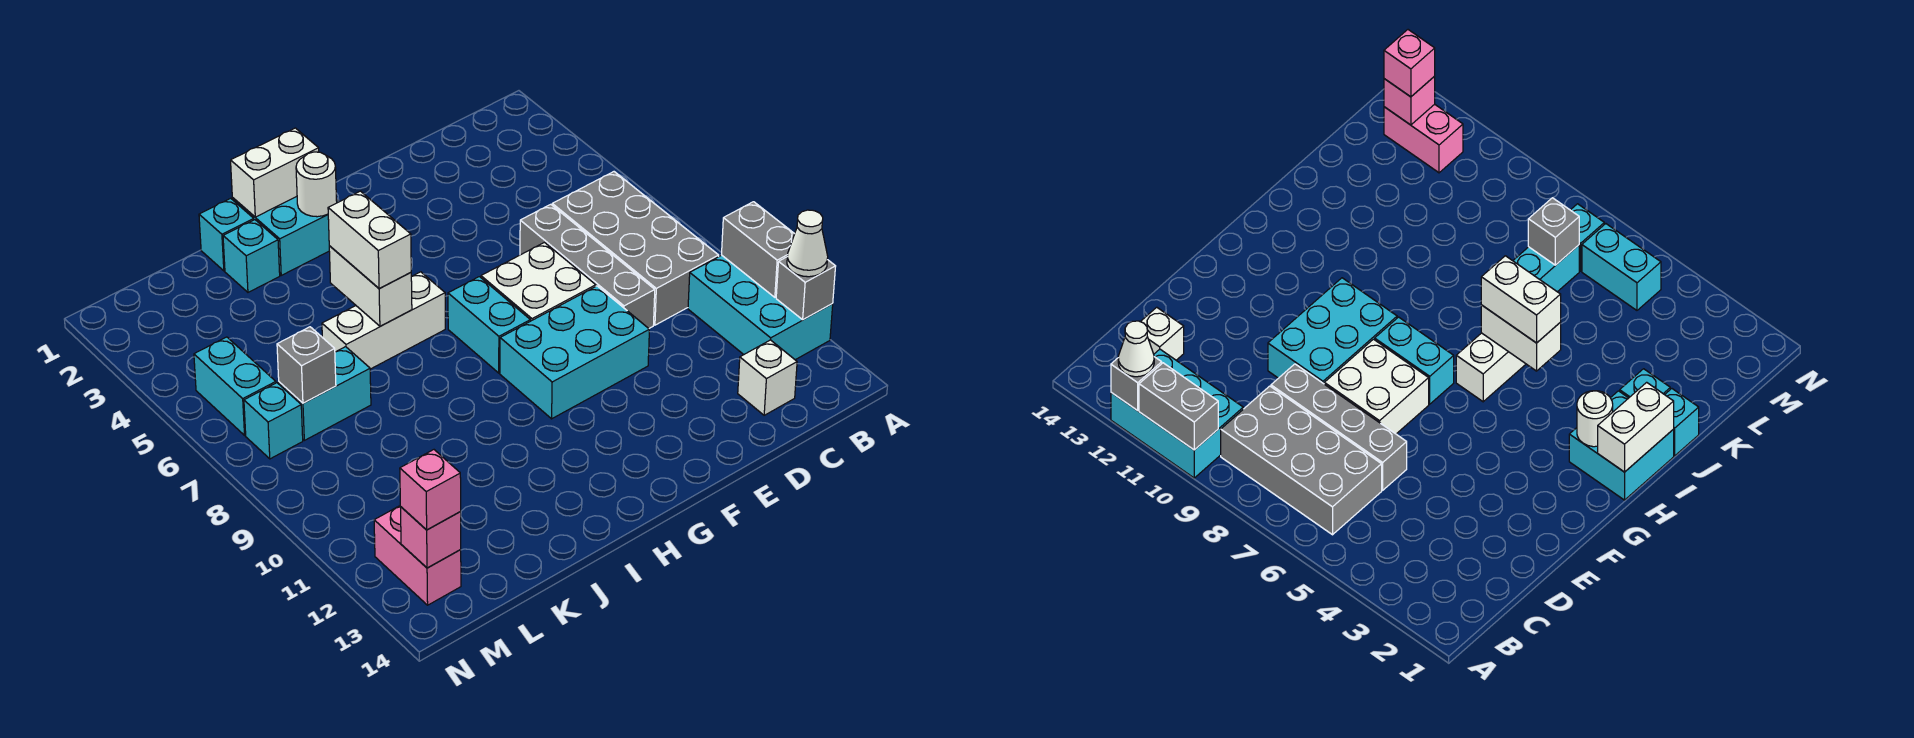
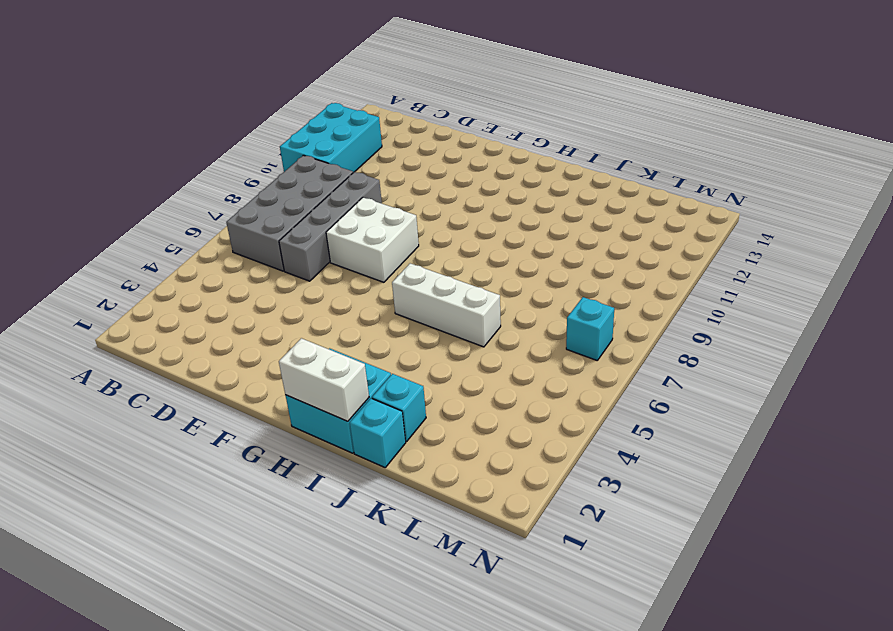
none -> white 1x1 brick [738,340,797,415]
none -> cyan 2x3 brick [500,286,649,419]
none -> cyan 1x2 brick [448,277,530,373]

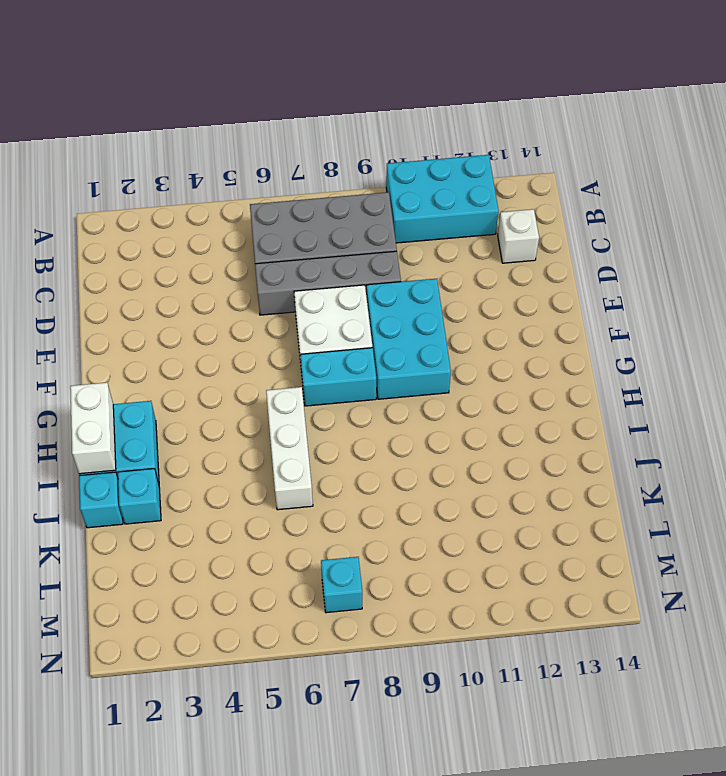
none -> cyan 1x2 brick [279,347,371,440]
none -> cyan 1x2 brick [194,337,276,435]
none -> pink 1x2 brick [374,506,461,605]

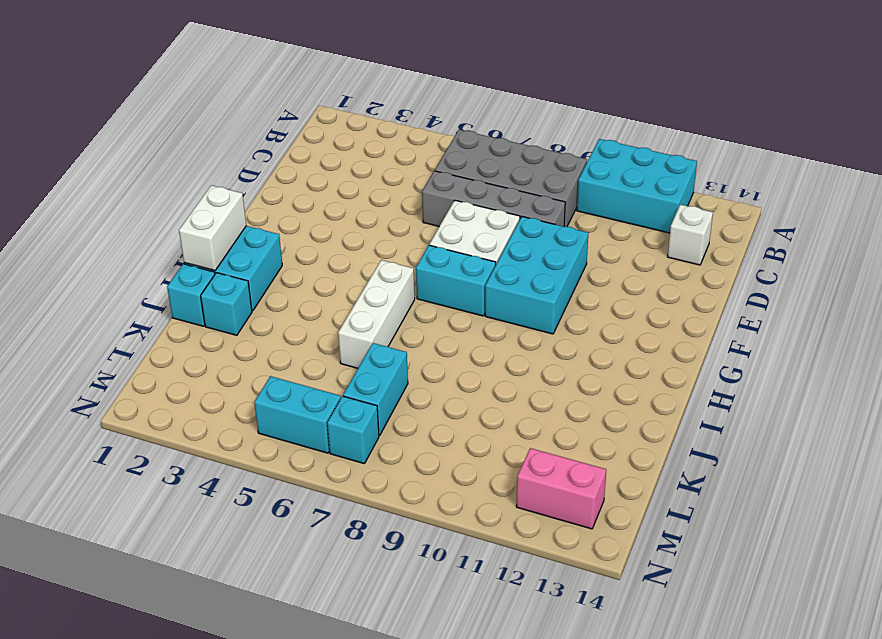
none -> grey 1x2 brick [722,202,794,297]
none -> grey 1x1 brick [776,257,836,320]
none -> white 1x1 round brick [296,152,337,217]

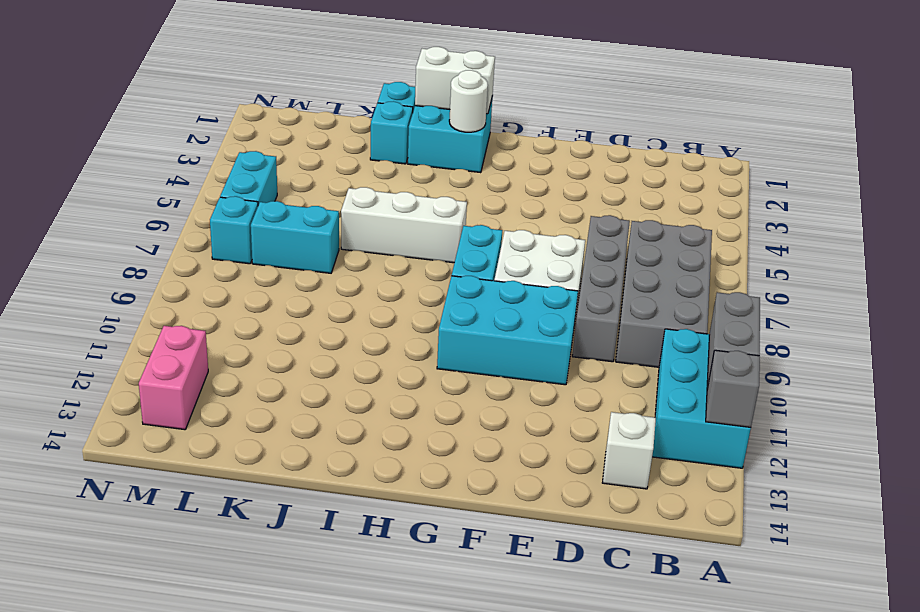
none -> white 1x2 brick [329,246,412,326]
none -> grey 1x1 brick [277,327,336,403]
none -> pink 1x1 brick [400,507,461,568]

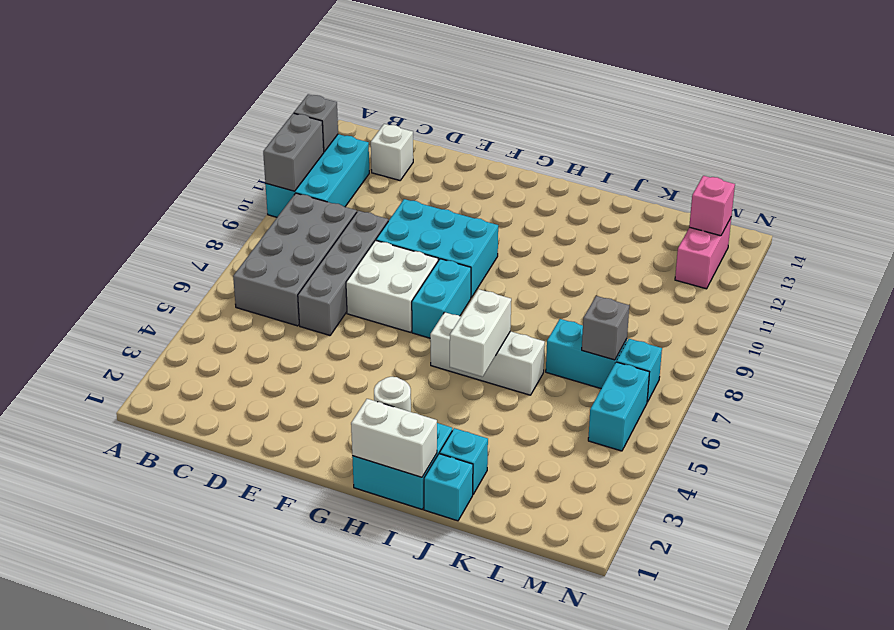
none -> white 1x1 cone [787,210,828,277]
none -> white 1x2 brick [328,191,411,289]
none -> pink 1x1 brick [400,450,461,530]

